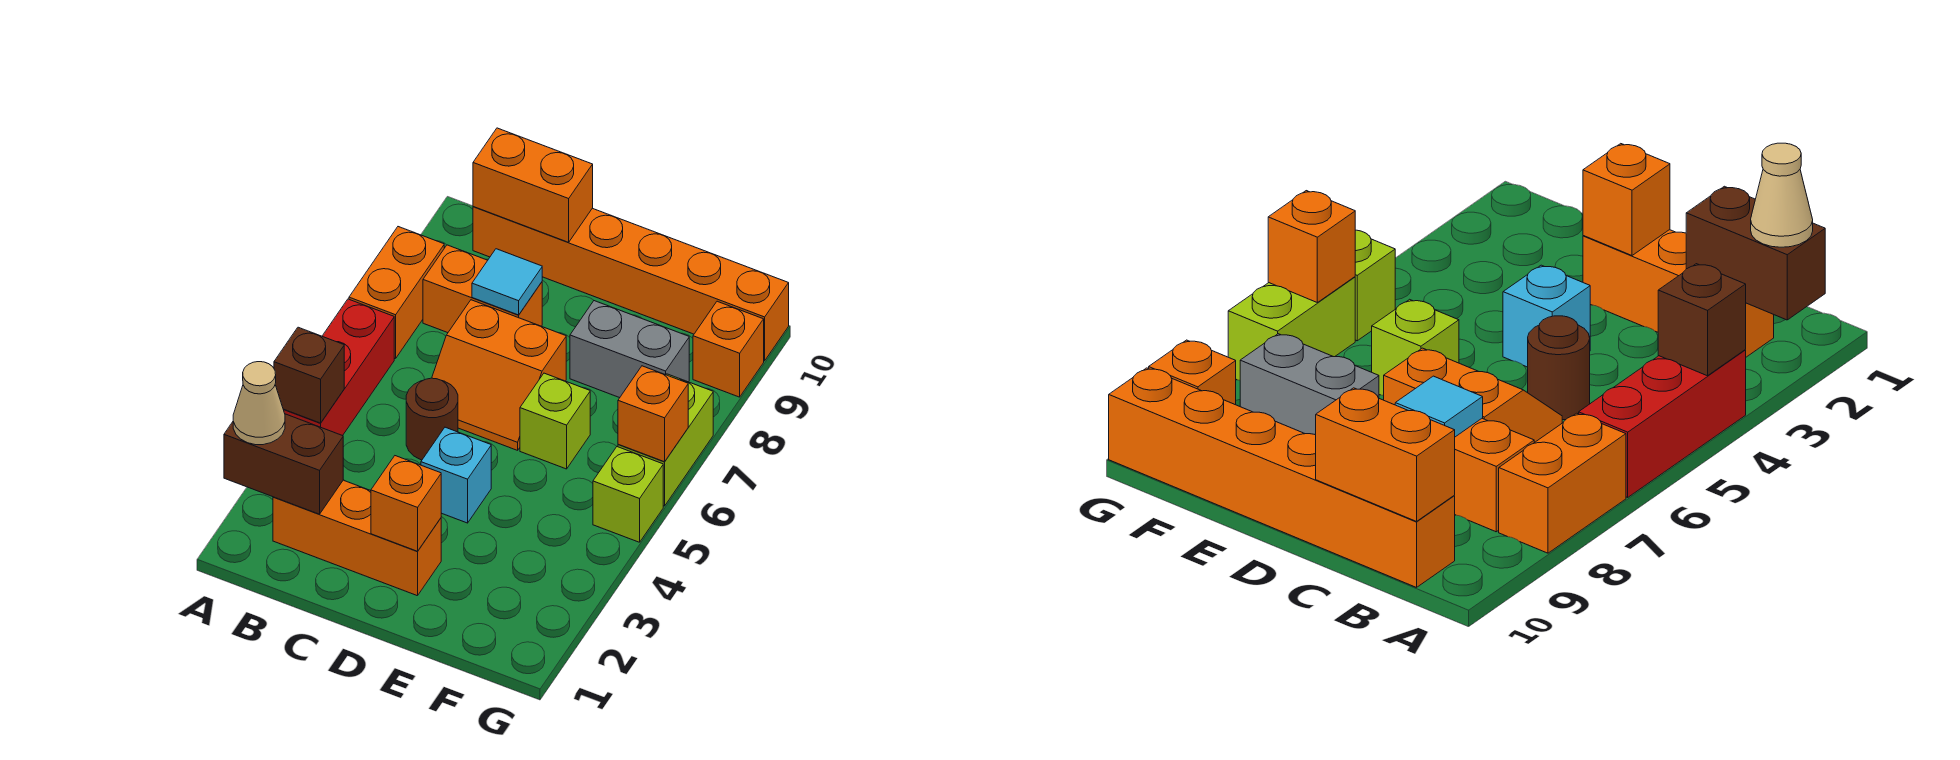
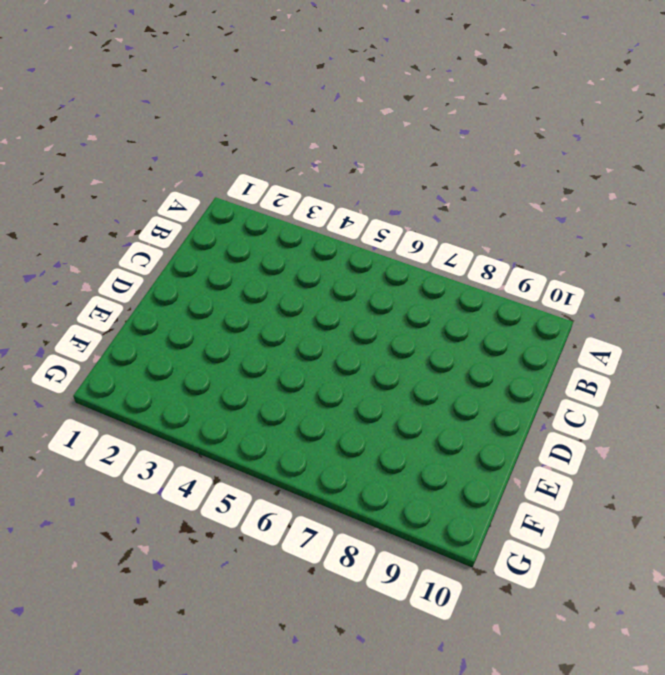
none -> red 1x3 brick [284,299,394,436]
none -> orange 1x2 brick [349,227,444,359]
none -> orange 1x3 brick [273,480,441,596]

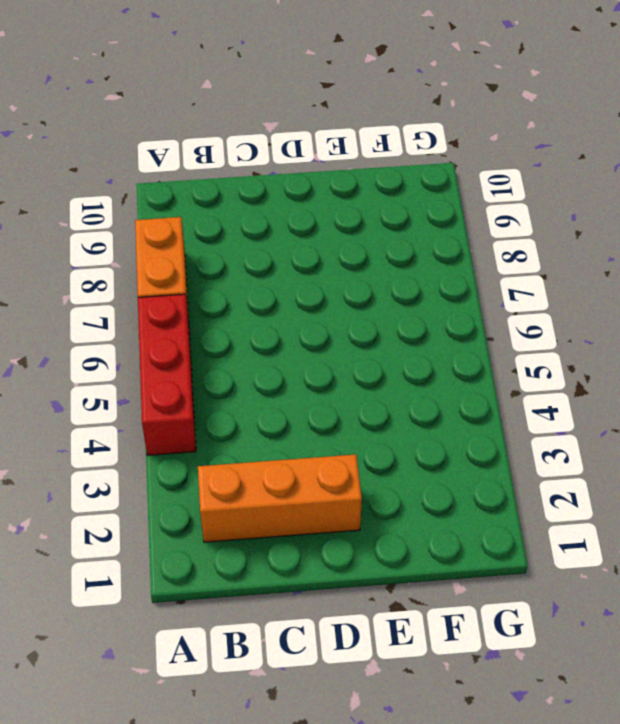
none -> orange 1x2 brick [423,245,542,333]
none -> orange 1x6 brick [473,207,789,361]
none -> brown 1x1 round brick [406,378,458,460]

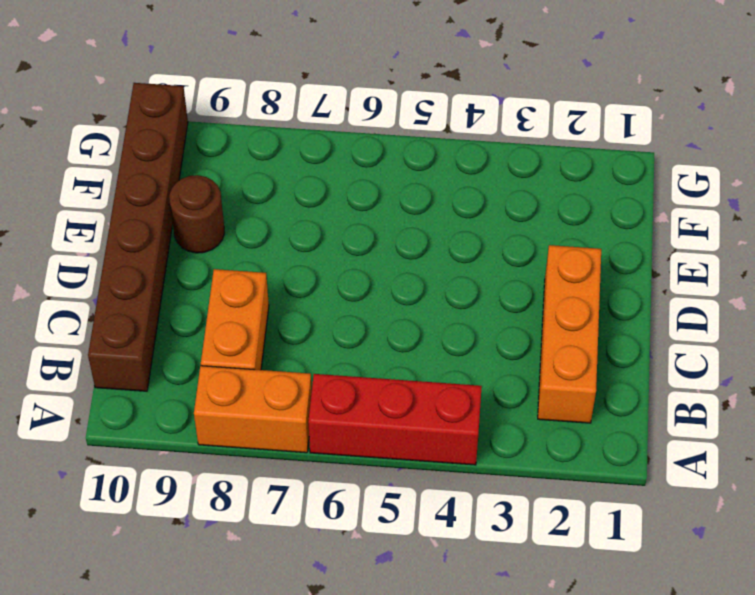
brown 1x6 brick [88,83,188,391] -> orange 1x6 brick [473,207,789,361]
brown 1x1 round brick [169,175,225,253] -> brown 1x1 round brick moved to [406,378,458,460]
none -> orange 2x2 slope [432,300,566,450]
none -> cyan 1x1 brick [421,427,491,523]
none -> lime 1x1 brick [520,373,590,469]

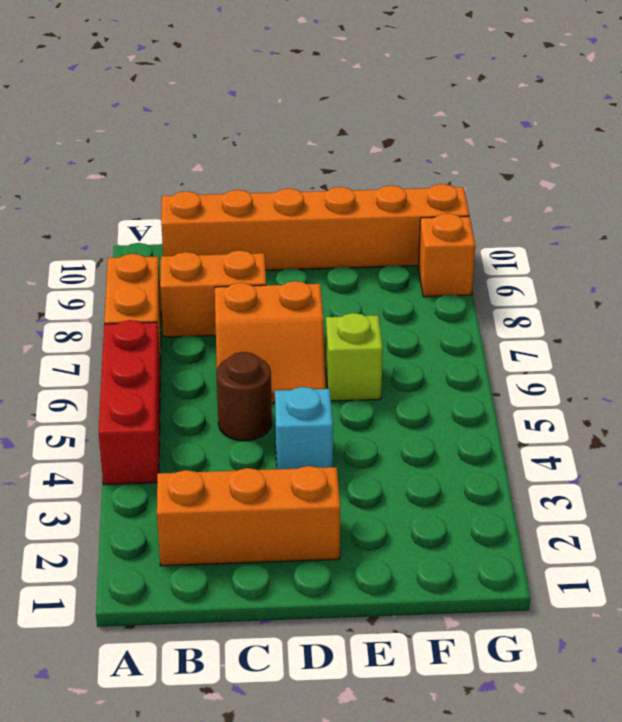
none -> grey 1x2 brick [570,301,689,398]
none -> lime 1x1 brick [593,447,663,542]
none -> lime 1x2 brick [618,374,713,506]

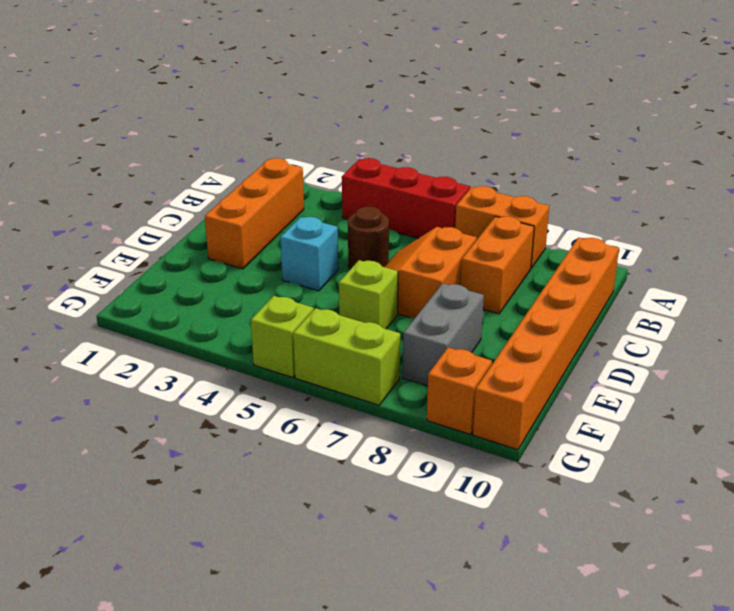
none -> brown 1x2 brick [224,414,343,514]
none -> brown 1x1 brick [274,327,344,423]
none -> orange 1x2 brick [473,128,593,242]

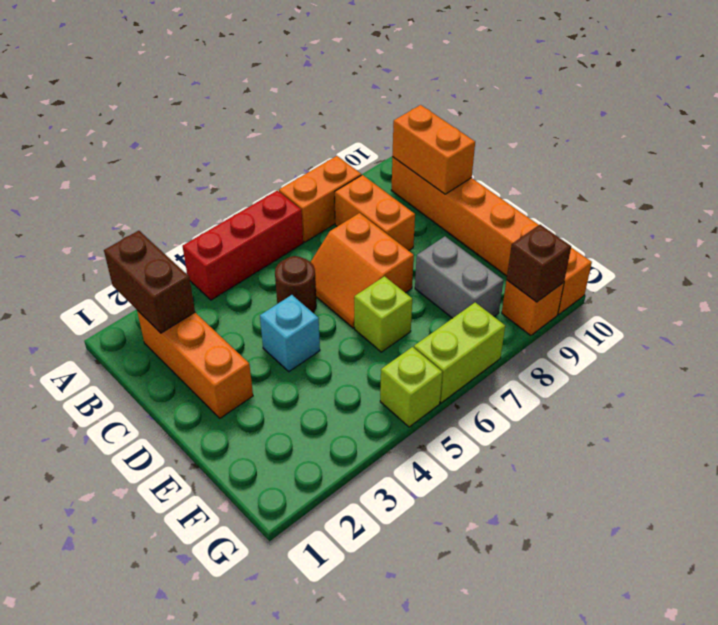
brown 1x1 brick [507,225,571,302] -> brown 1x1 brick moved to [274,327,344,423]
none -> cyan 1x1 tile [472,249,542,315]
none -> orange 1x1 brick [371,456,441,551]
none -> orange 1x1 brick [618,366,688,462]

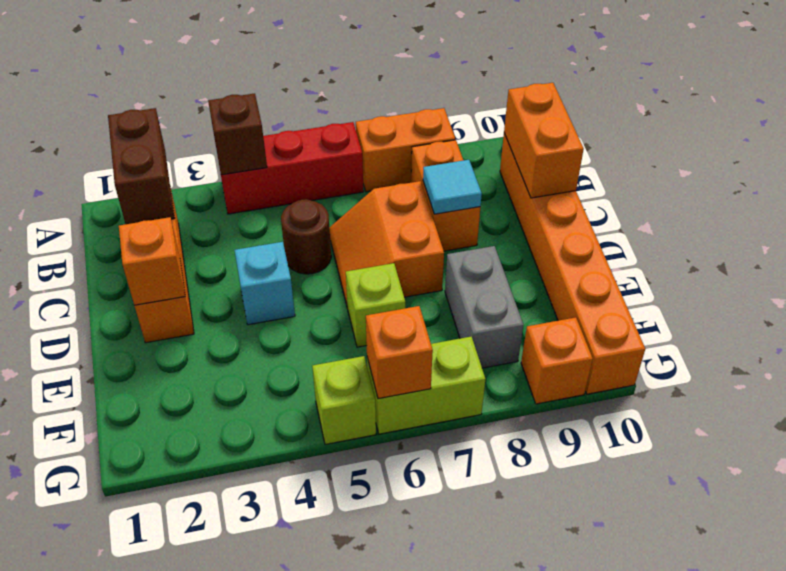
none -> tan 1x1 cone [233,362,285,445]

